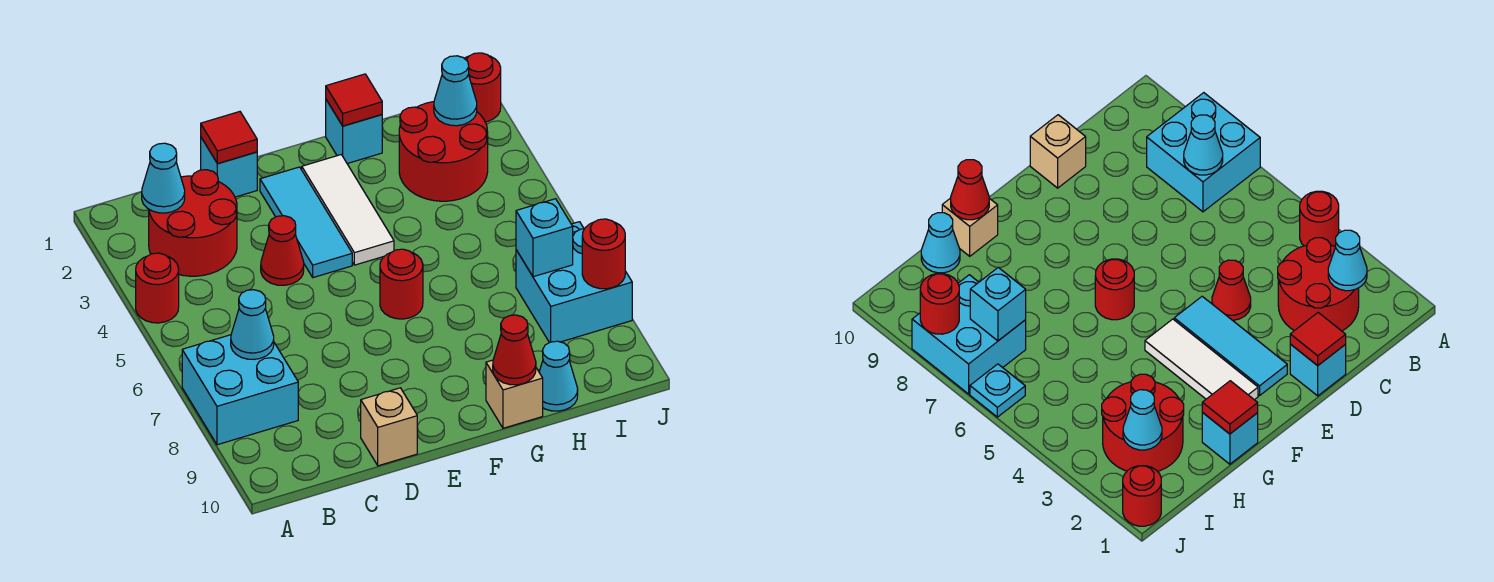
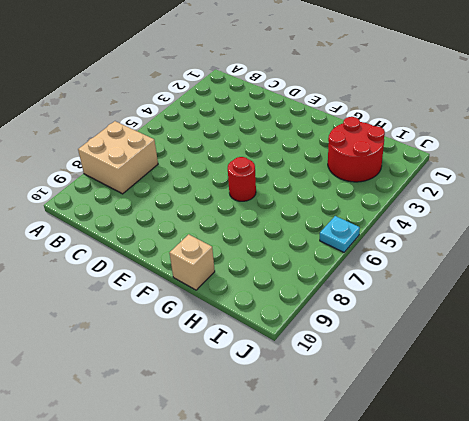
tan 2x2 brick [78,121,158,194] -> cyan 2x2 brick [182,335,298,445]
none -> red 1x1 round brick [136,253,179,323]
none -> red 2x2 round brick [149,170,237,276]
none -> cyan 1x1 brick [201,138,257,197]

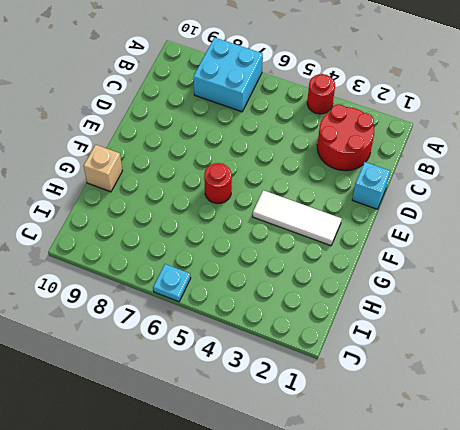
none -> red 1x1 cone [261,216,304,285]
none -> tan 1x1 brick [361,388,417,466]
none -> cyan 1x3 tile [260,167,352,278]

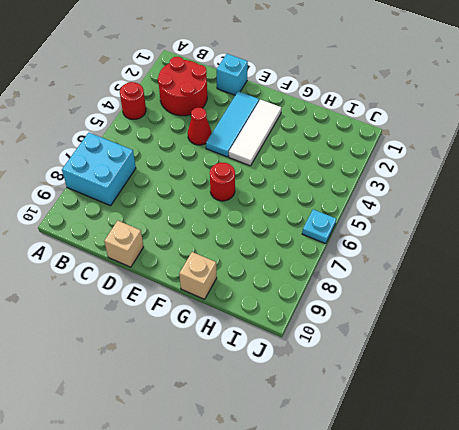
none -> cyan 1x1 brick [326,100,382,164]
none -> red 2x2 round brick [399,102,488,201]
none -> cyan 1x1 cone [539,341,578,411]

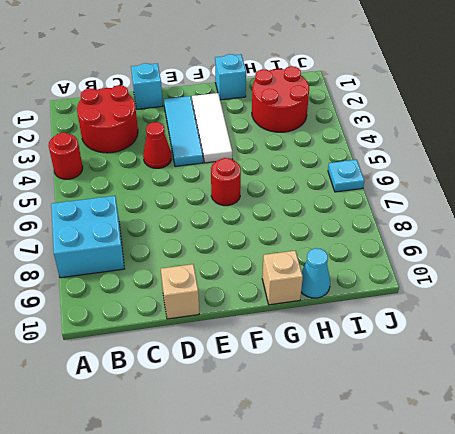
none -> cyan 2x2 brick [516,229,632,343]
none -> red 1x1 round brick [464,53,501,122]
none -> cyan 1x1 cone [142,143,185,213]

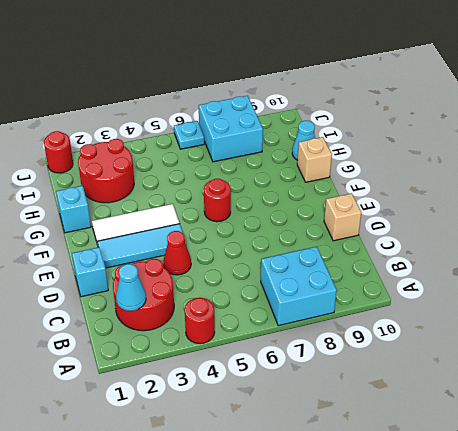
none -> cyan 1x1 cone [231,290,274,359]
none -> red 1x1 tile [201,112,257,164]
none -> red 1x1 tile [326,74,382,126]

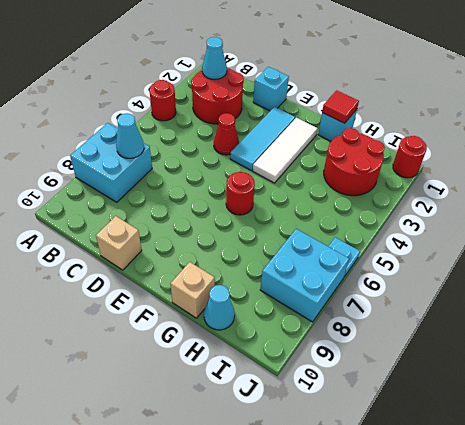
none -> red 1x1 tile [201,112,257,164]
none -> red 1x1 cone [493,315,536,385]
none -> cyan 1x1 cone [434,56,477,126]

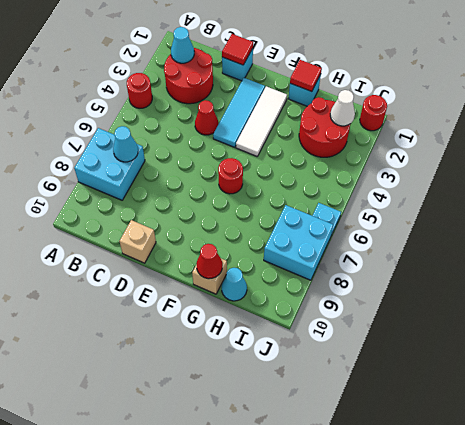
white 1x1 cone [330,90,355,126] -> cyan 1x1 cone [434,56,477,126]
none -> cyan 1x1 brick [516,199,573,277]
none -> red 1x1 round brick [582,219,625,289]

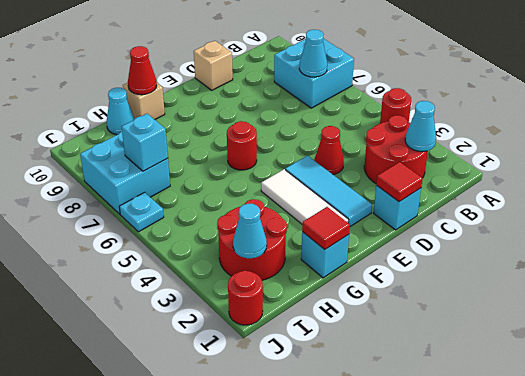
none -> red 1x1 round brick [582,219,625,289]

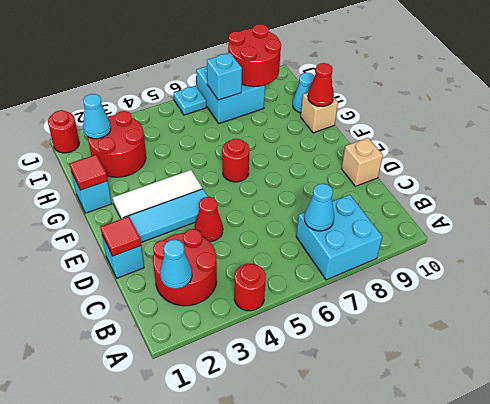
red 2x2 round brick [228,24,281,86] -> red 1x1 round brick [582,219,625,289]

